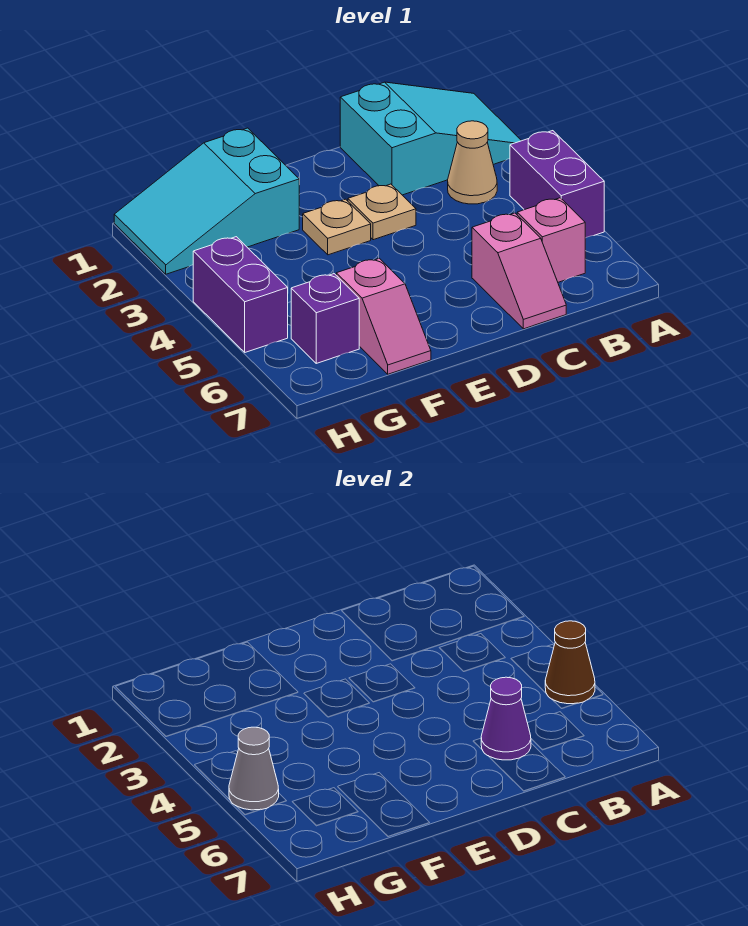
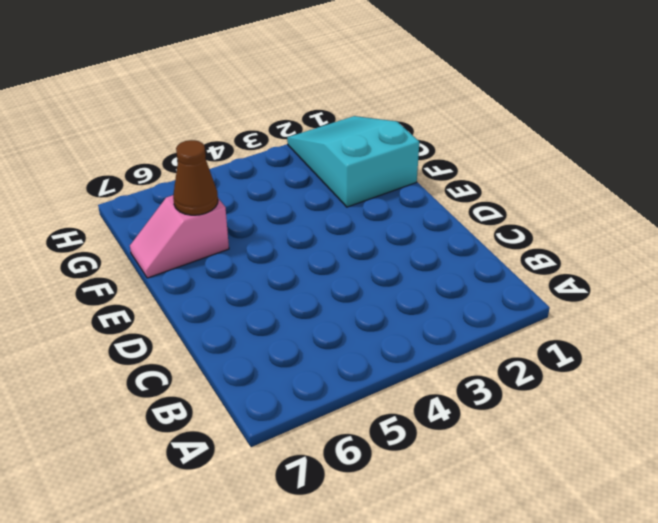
brown 1x1 cone [173,140,218,215] -> brown 1x1 cone moved to [545,621,595,704]
none -> cyan 2x3 slope [340,82,521,195]
none -> purple 1x2 brick [510,131,604,238]
none -> tan 1x1 cone [448,121,497,204]

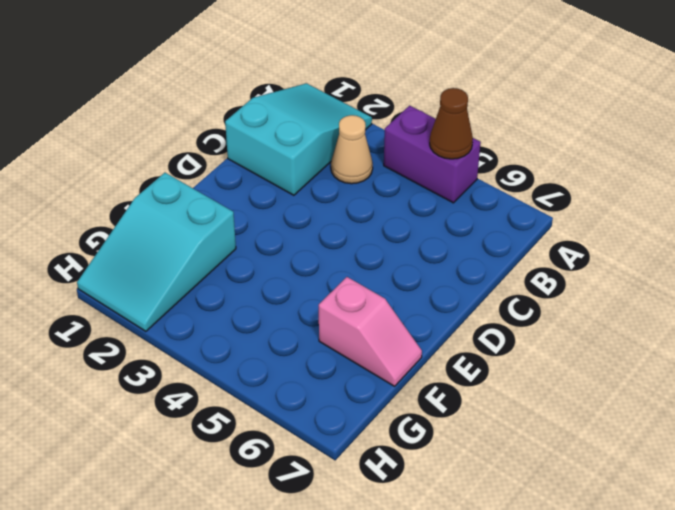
none -> pink 1x1 brick [517,198,585,282]
none -> pink 1x2 slope [472,213,566,329]
none -> tan 1x1 plate [348,184,416,240]

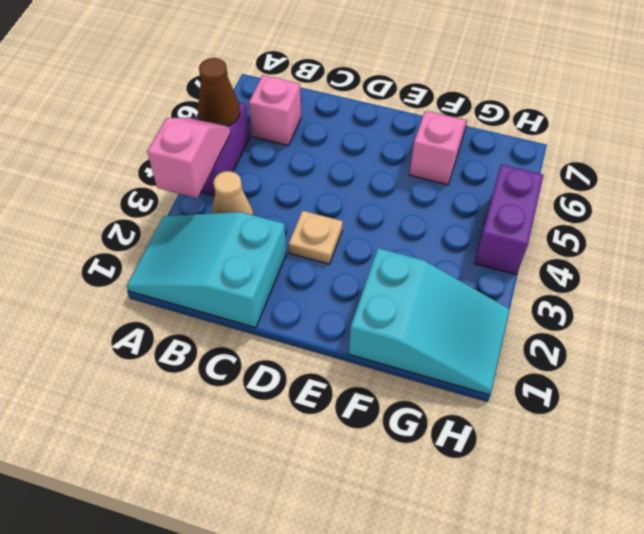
pink 1x2 slope [147,117,230,198] -> pink 1x2 slope moved to [472,213,566,329]
none -> tan 1x1 plate [303,199,371,255]
none -> purple 1x1 brick [291,274,359,363]
none -> purple 1x1 cone [481,677,531,760]

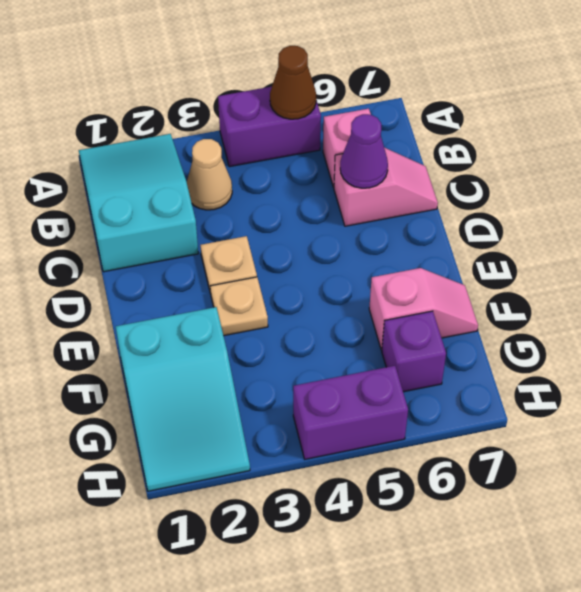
none -> grey 1x1 cone [229,727,279,810]

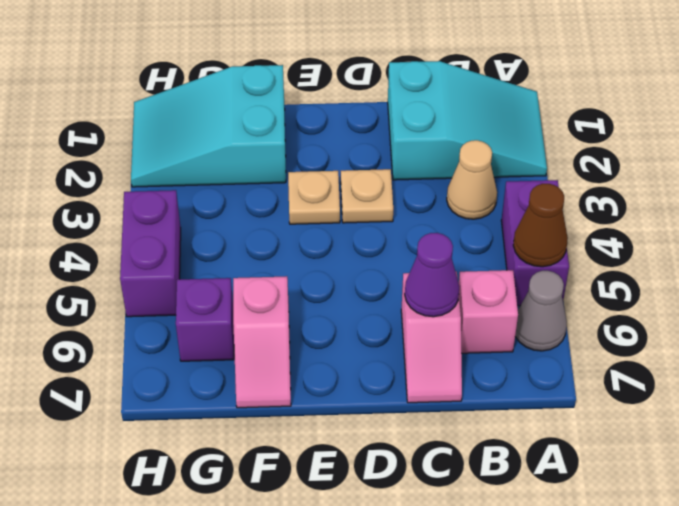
grey 1x1 cone [515,271,567,351] -> grey 1x1 cone moved to [229,727,279,810]

